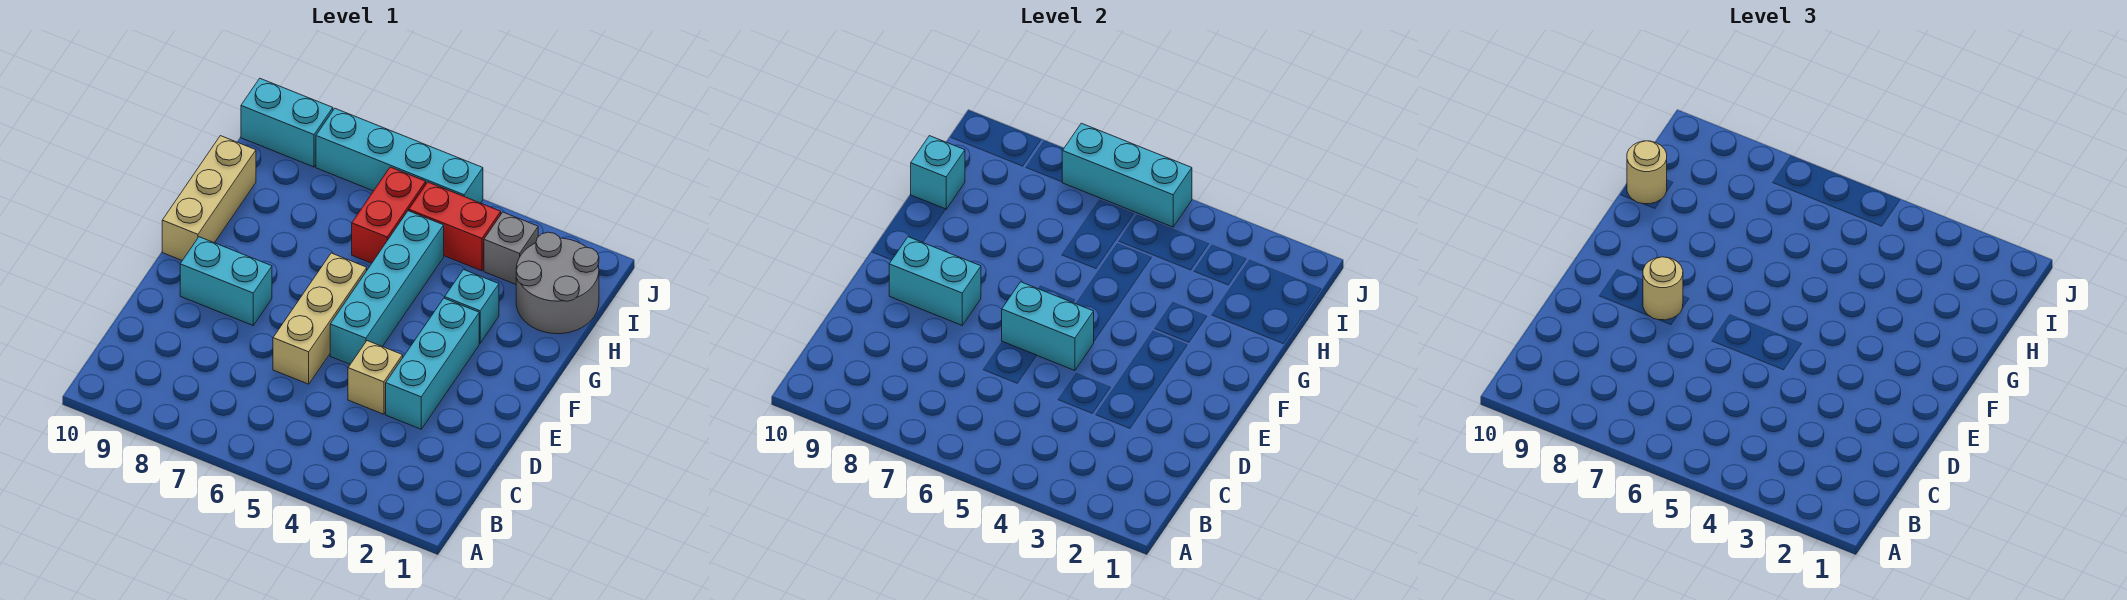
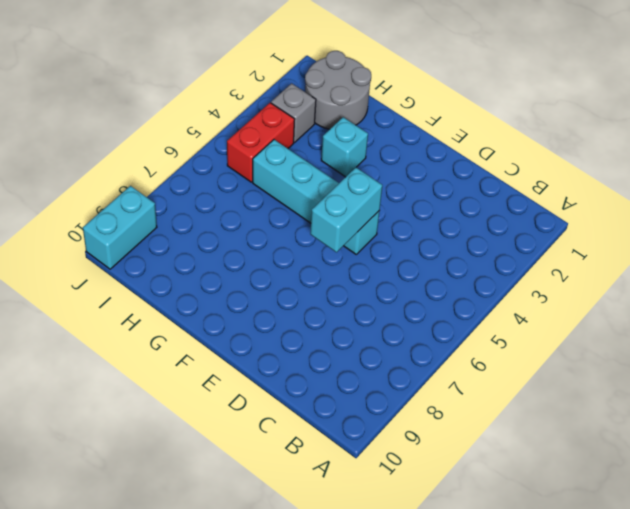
none -> cyan 1x3 brick [386,298,479,429]
none -> tan 1x1 brick [348,341,403,414]
none -> tan 1x3 brick [273,253,367,384]

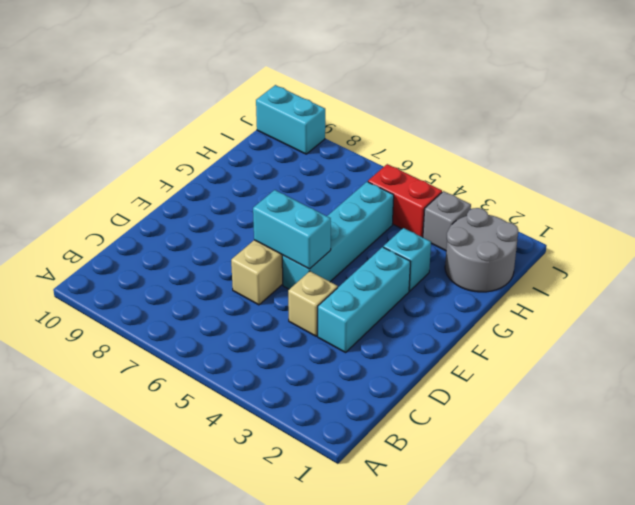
none -> cyan 1x2 brick [180,237,272,325]
none -> tan 1x3 brick [162,136,256,261]
none -> red 1x2 brick [352,167,426,263]

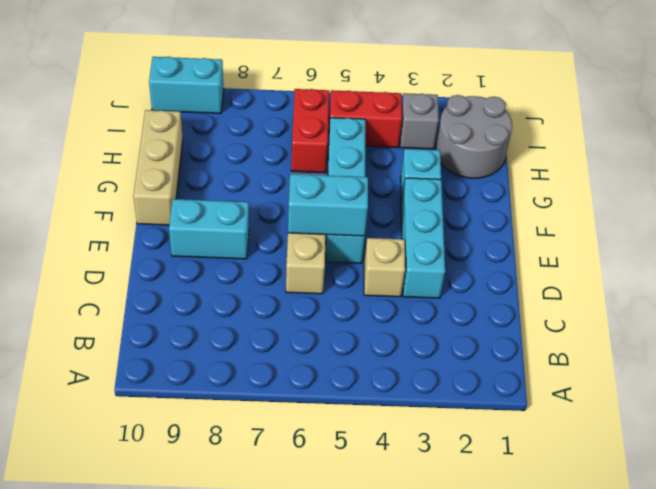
none -> cyan 1x4 brick [316,109,483,203]
none -> cyan 1x2 brick [889,237,981,325]
none -> cyan 1x1 brick [911,136,965,209]

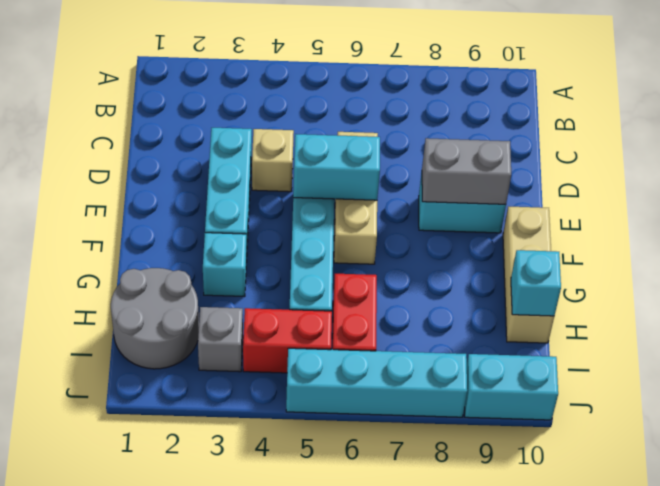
grey 1x2 brick [422,138,511,204] -> cyan 1x2 brick [889,237,981,325]
none -> cyan 1x3 brick [1062,123,1192,227]
none -> tan 1x1 round brick [1643,257,1683,320]
none -> tan 1x1 round brick [1627,141,1667,204]

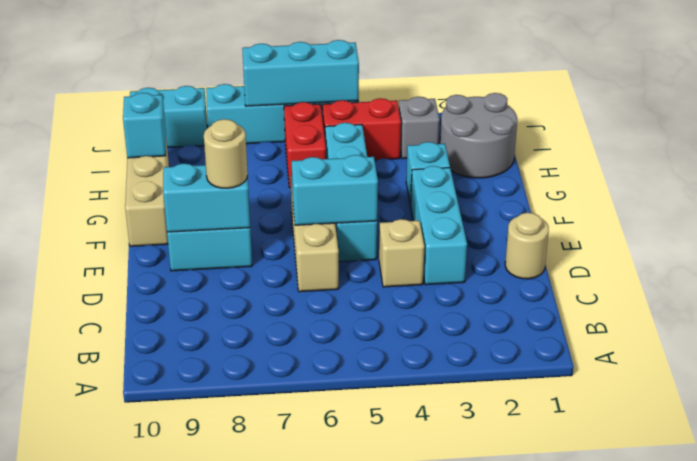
tan 1x1 round brick [505,213,549,279] -> tan 1x1 round brick moved to [1627,141,1667,204]

